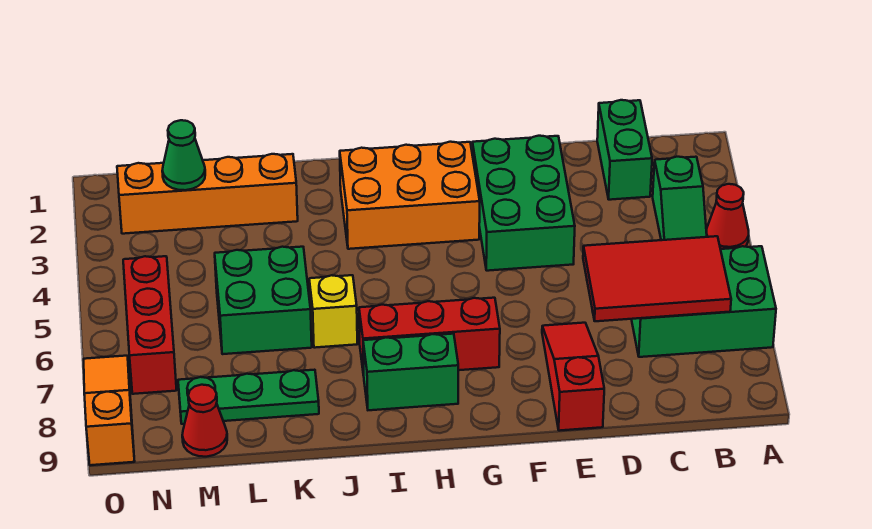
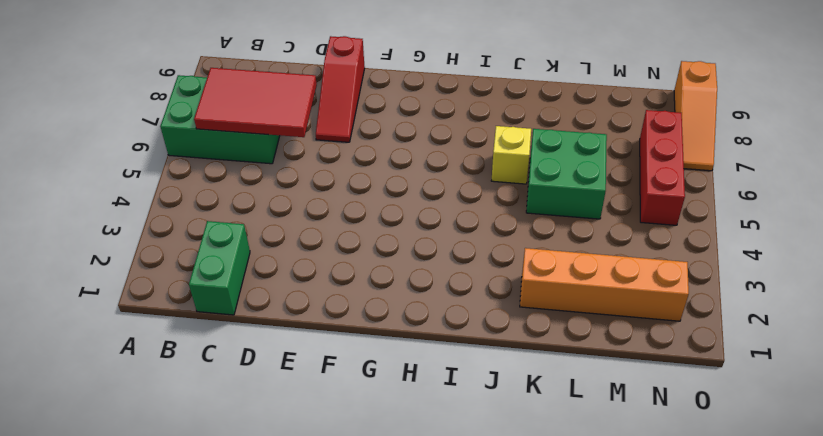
none -> red 1x1 cone [706,184,749,249]
none -> green 1x2 slope [653,157,707,240]
none -> green 2x3 brick [472,136,575,271]

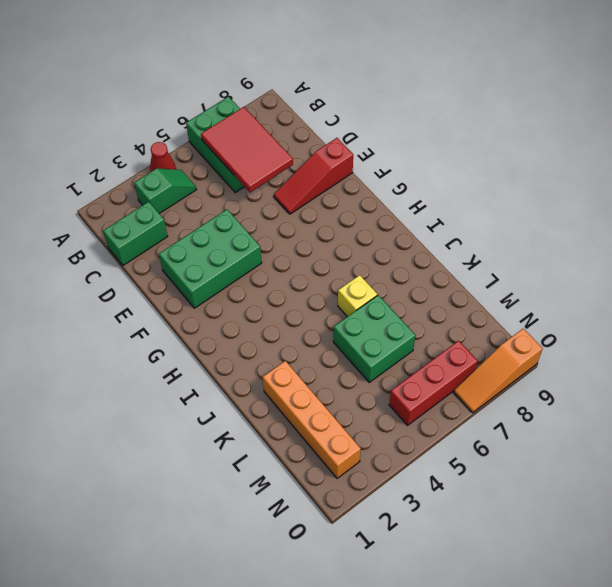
none -> orange 2x3 brick [340,142,480,249]
none -> red 1x3 brick [359,298,500,375]
none -> green 1x2 brick [363,334,458,410]

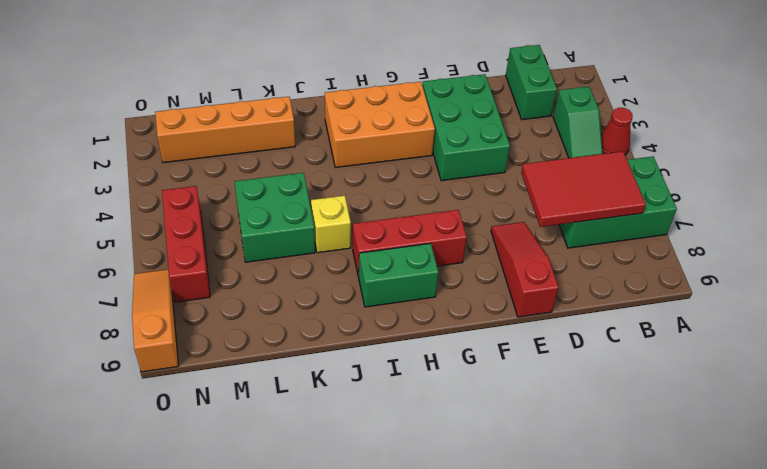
none -> green 1x3 plate [178,370,319,424]
none -> red 1x1 cone [182,385,227,457]
none -> green 1x1 cone [162,120,205,190]

